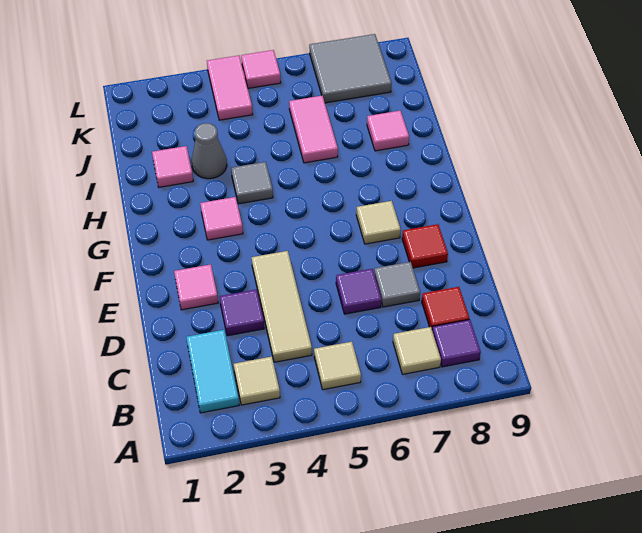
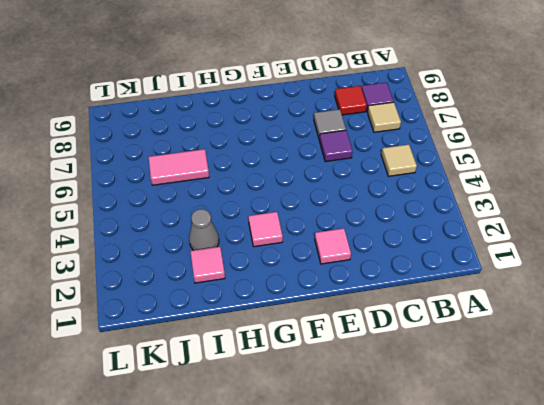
none -> cyan 1x2 tile [186,330,239,413]
none -> tan 1x1 tile [234,357,280,405]
none -> tan 1x3 tile [251,251,312,362]

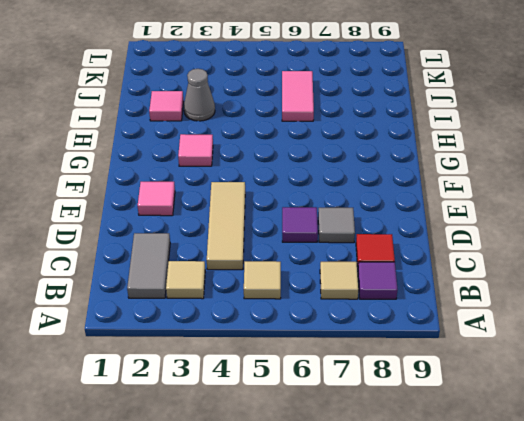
grey 1x2 tile [127,233,170,298] -> cyan 1x2 tile [186,330,239,413]
none -> purple 1x1 tile [220,289,264,336]
none -> red 1x1 tile [402,224,448,268]
none -> tan 1x1 tile [356,201,401,244]

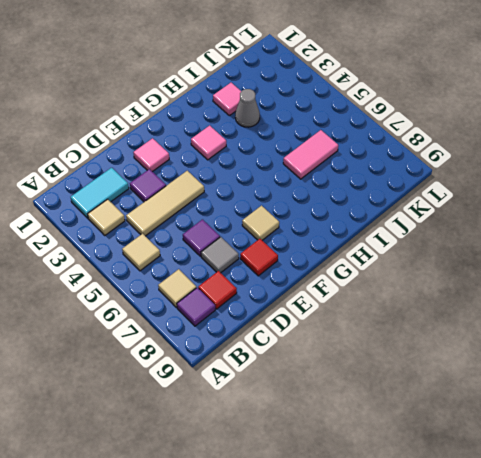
none -> grey 1x1 tile [231,162,273,204]
none -> pink 1x1 tile [367,111,409,151]
none -> pink 1x2 tile [207,55,253,120]

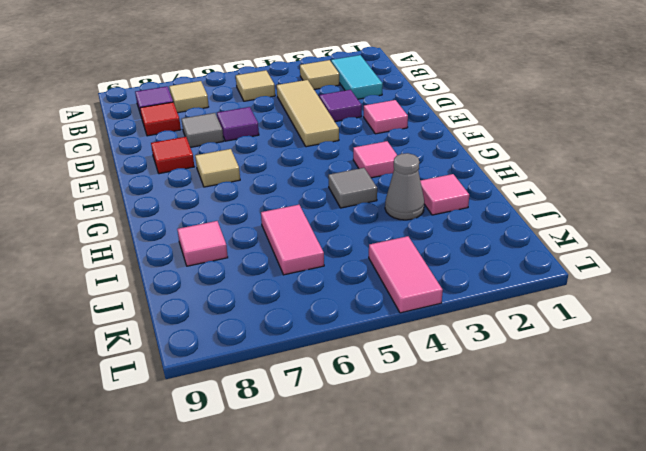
none -> grey 2x2 tile [309,34,392,103]
none -> pink 1x1 tile [241,50,281,88]

